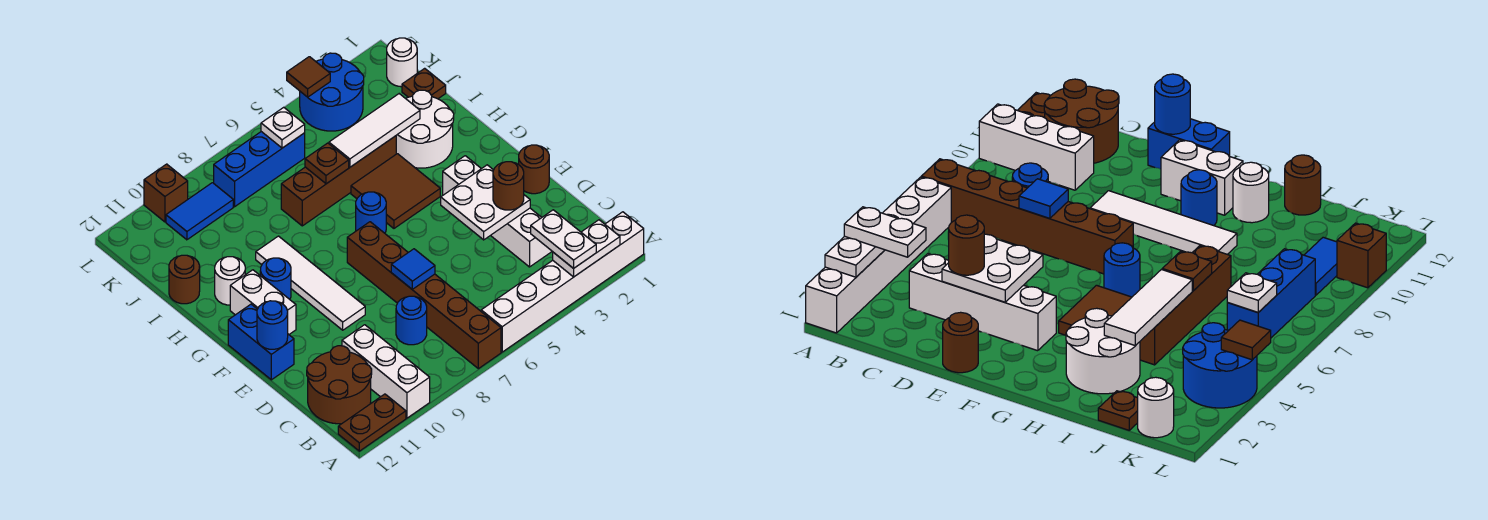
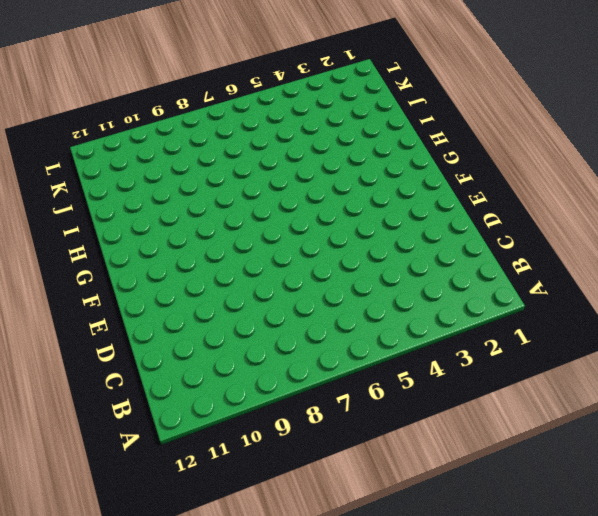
none -> white 1x6 brick [481,212,644,352]
none -> brown 1x6 brick [347,222,501,369]
none -> white 1x3 brick [342,325,430,418]
none -> brown 1x2 plate [338,394,406,451]

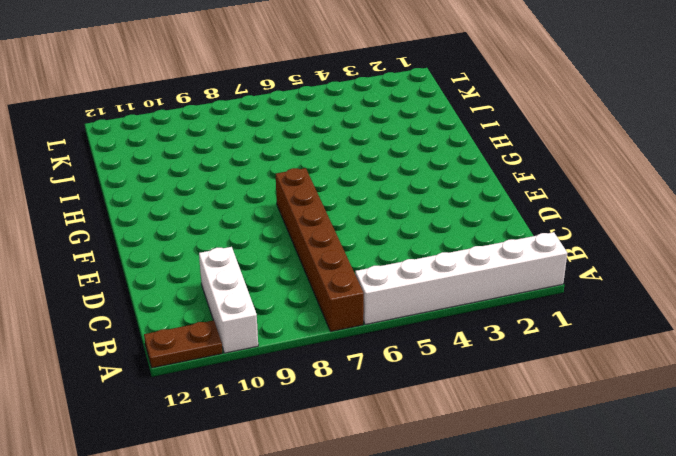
none -> brown 2x2 round brick [307,346,372,424]
none -> white 1x4 brick [443,156,552,267]
none -> blue 1x1 round brick [396,296,427,345]
none -> brown 1x1 round brick [519,145,549,194]

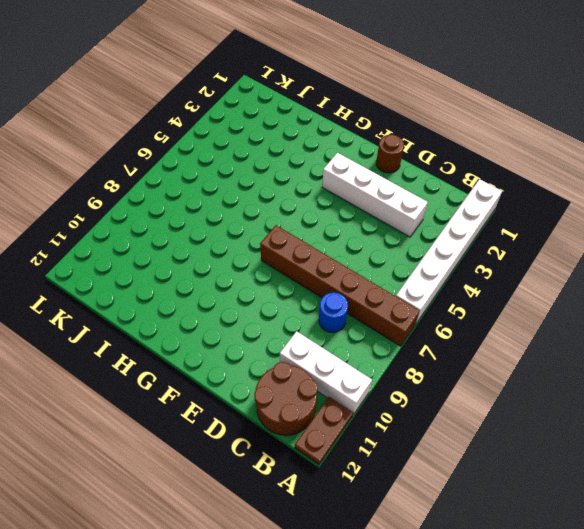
none -> white 1x4 tile [256,236,365,330]
none -> blue 1x2 brick [228,304,294,380]
none -> white 1x2 brick [230,270,296,334]
none -> brown 2x2 tile [351,154,440,228]

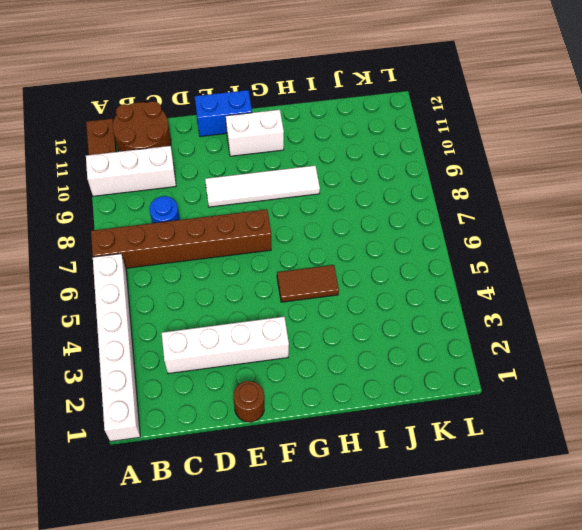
brown 1x2 tile [277,265,339,302] -> brown 2x2 tile [351,154,440,228]
none -> blue 1x1 round brick [356,192,386,233]
none -> blue 1x1 round brick [260,258,291,299]
none -> white 2x2 round brick [396,90,454,168]
none -> white 1x1 round brick [215,257,245,305]

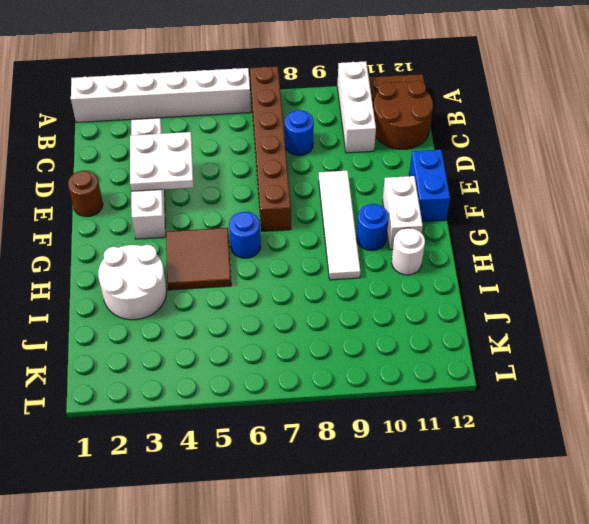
none -> brown 1x4 brick [281,136,396,226]
none -> brown 1x1 round brick [169,255,200,304]
none -> brown 1x1 plate [402,68,446,99]
none -> white 1x1 round brick [387,38,417,87]

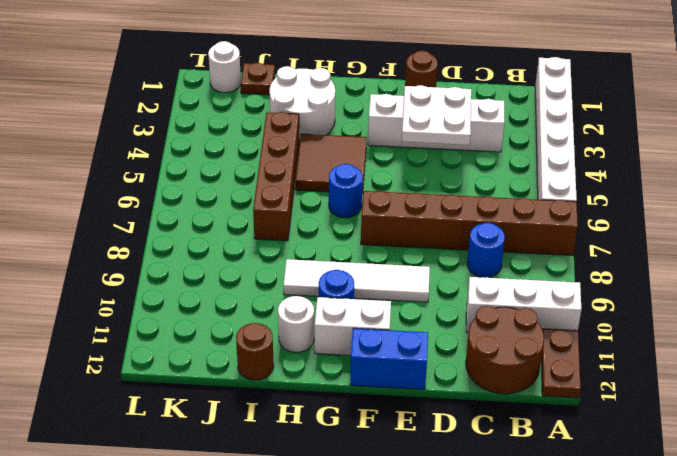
none -> blue 2x2 round brick [300,53,364,131]
none -> blue 1x3 brick [214,132,305,207]
none -> blue 1x2 tile [166,183,233,240]
none -> brown 1x1 brick [144,164,188,222]

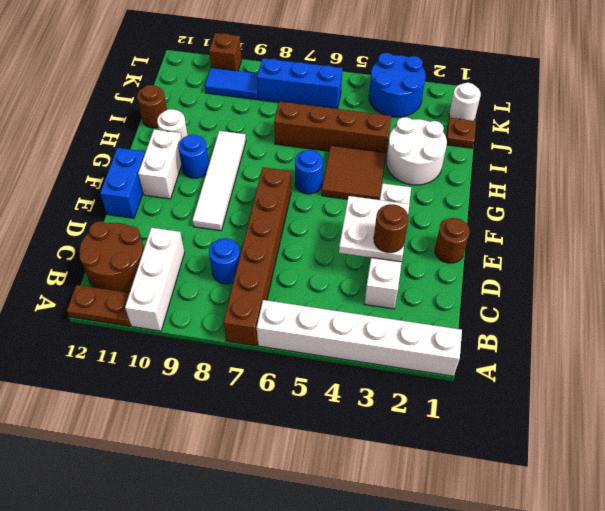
none -> white 1x2 plate [553,220,620,277]
none -> blue 1x1 tile [391,249,435,289]
none -> blue 1x1 round brick [257,301,288,349]
none -> white 1x3 tile [329,94,420,167]

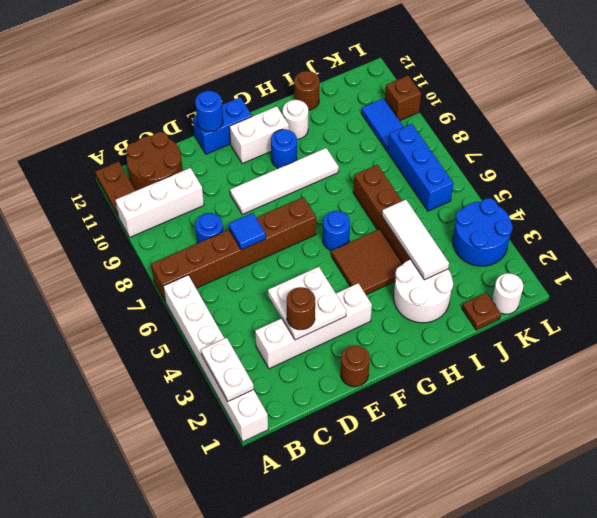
none -> brown 1x1 plate [305,143,349,184]
none -> white 1x1 plate [261,107,305,148]
none -> brown 1x1 tile [287,57,330,97]
none -> white 1x2 plate [531,210,596,268]

